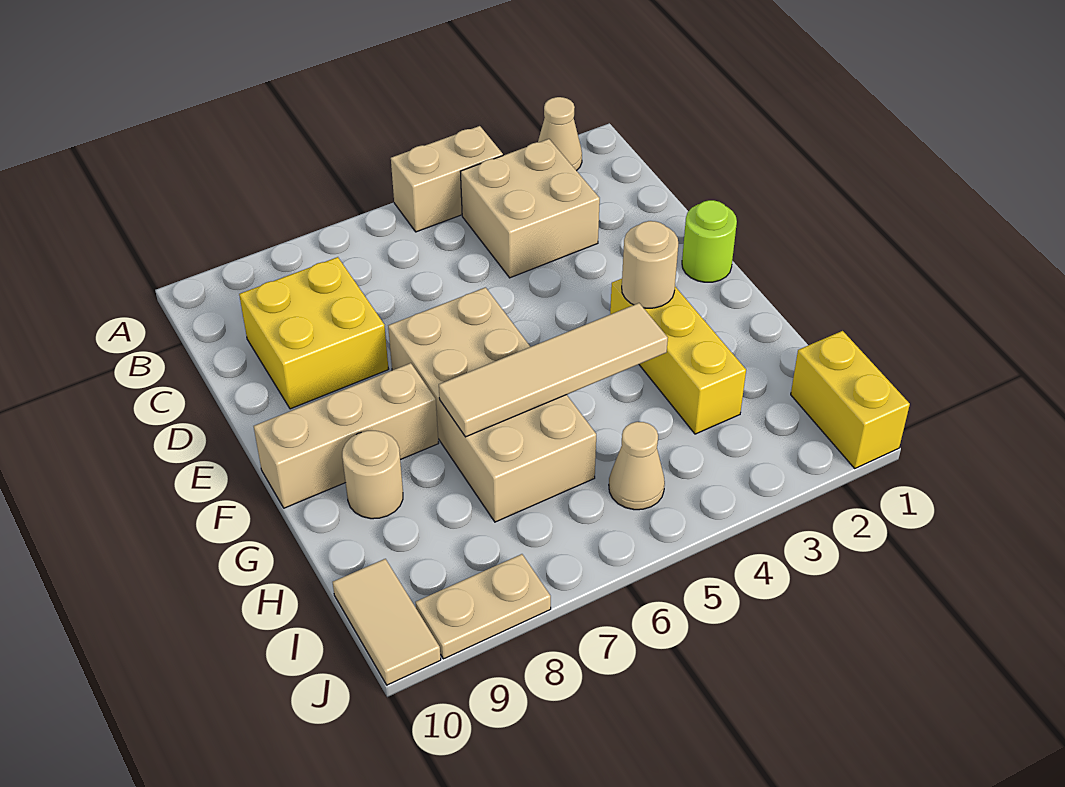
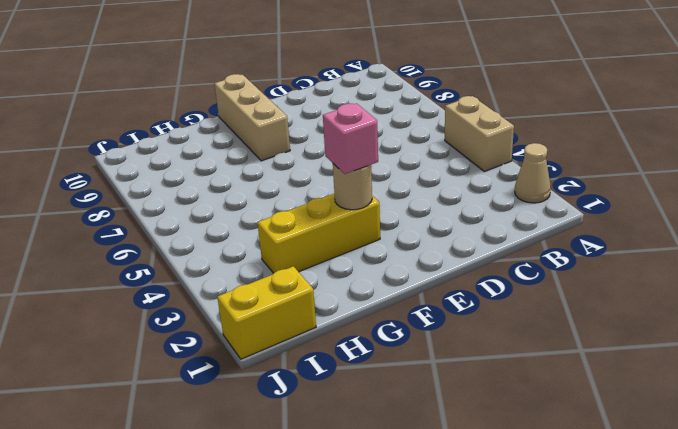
pink 1x1 brick [323,103,378,174] -> none
none -> tan 2x2 brick [460,139,600,278]
none -> yellow 2x2 brick [239,257,388,409]
none -> lime 1x1 round brick [682,200,737,282]

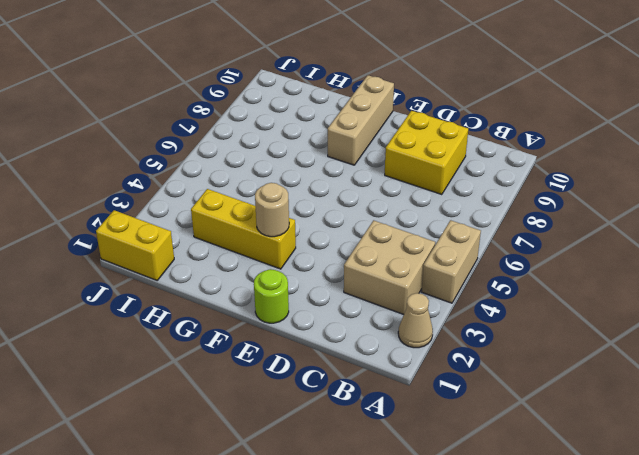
none -> tan 2x4 brick [388,287,596,522]
none -> tan 1x1 round brick [342,431,403,519]
none -> tan 1x1 cone [609,422,665,510]

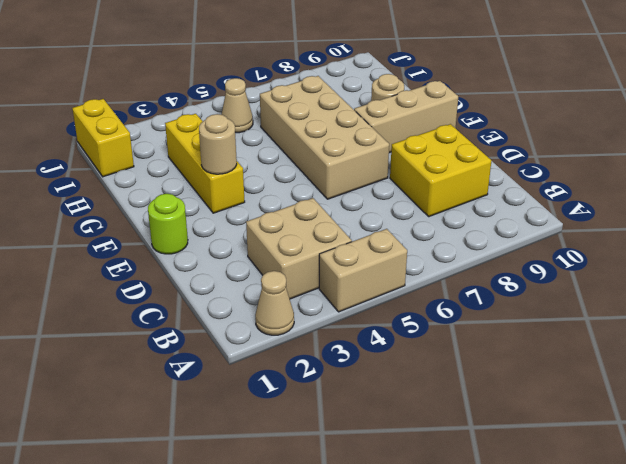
none -> tan 1x2 tile [333,559,441,685]
none -> tan 1x2 plate [415,554,551,659]
none -> tan 1x4 tile [439,303,668,437]

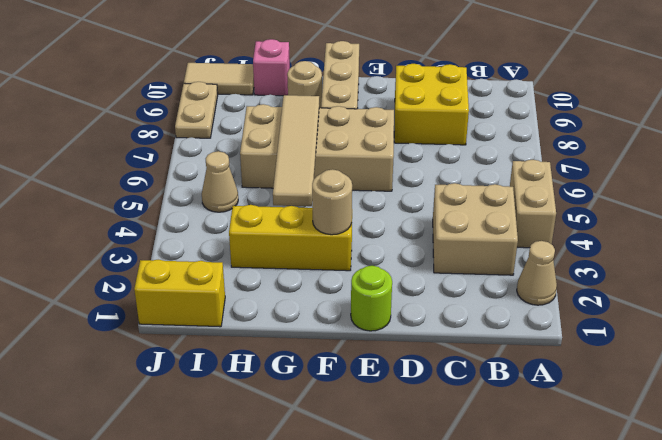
pink 1x1 brick [253,39,290,96] -> none

